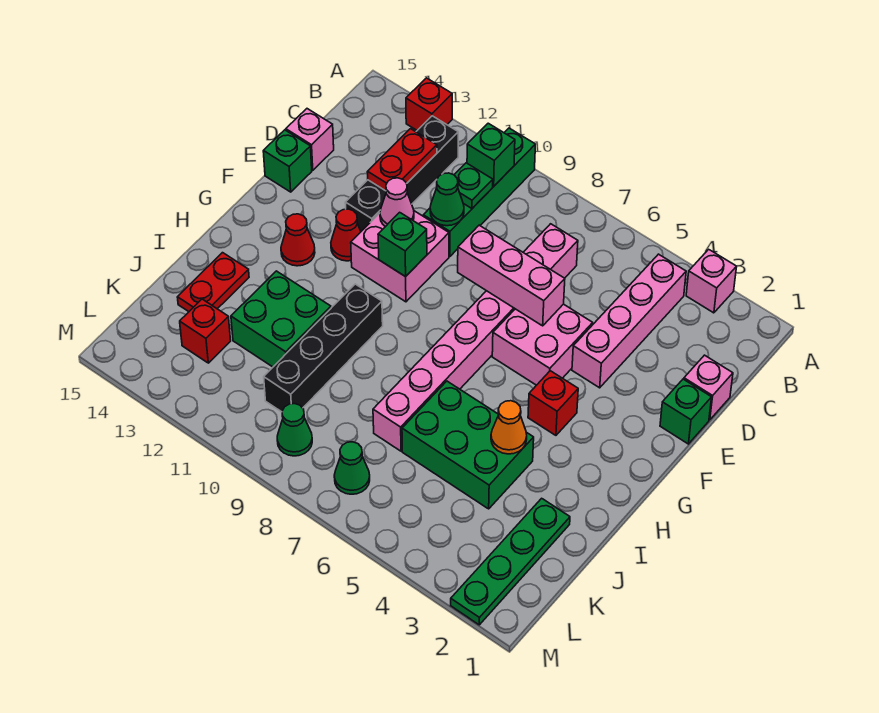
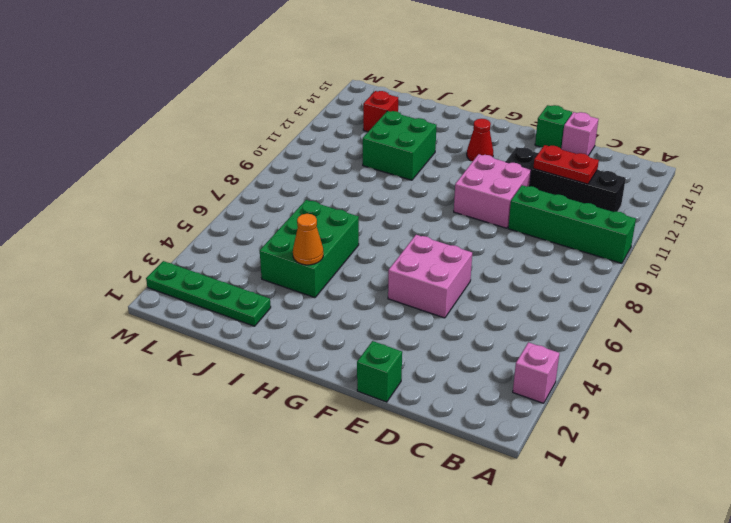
none -> red 1x1 brick [406,78,452,130]
none -> pink 1x4 brick [572,254,686,388]
none -> pink 1x8 brick [373,224,578,451]
none -> pink 1x1 brick [684,355,733,420]

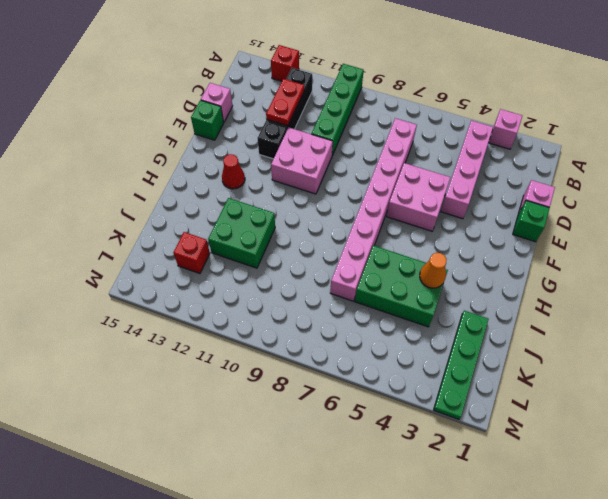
none -> red 1x1 cone [331,209,361,261]
none -> red 1x1 brick [528,371,578,435]
none -> black 1x4 brick [264,284,383,412]
none -> red 1x2 plate [177,253,249,312]

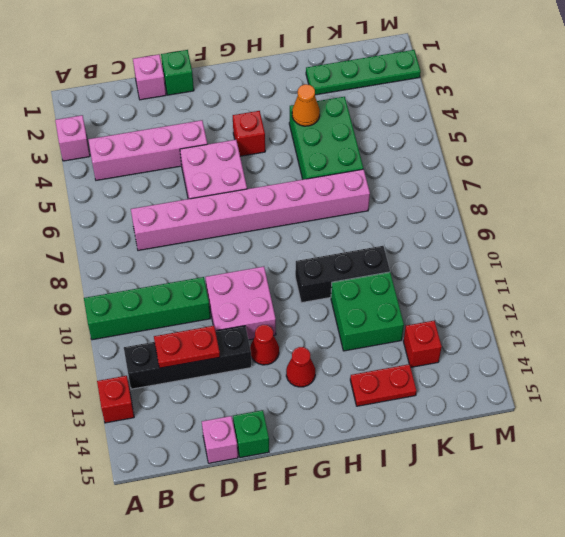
black 1x3 brick [295,246,390,303] -> black 1x4 brick [264,284,383,412]
none -> green 1x1 cone [334,442,370,494]
none -> green 1x1 cone [277,404,312,456]
none -> green 1x1 brick [467,123,515,186]
none -> green 1x1 plate [454,163,493,208]

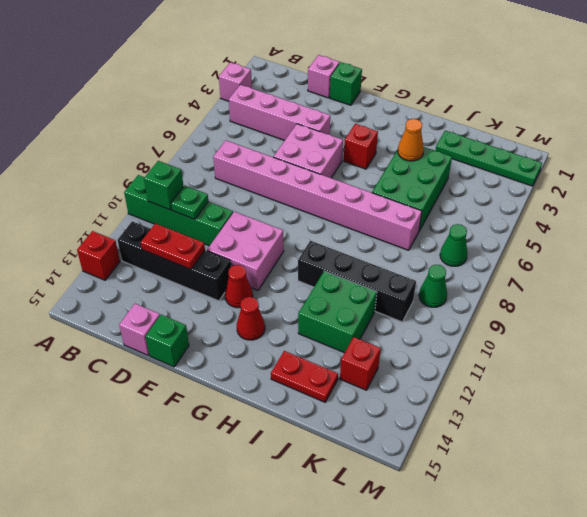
none -> green 1x1 cone [430,173,464,226]
none -> pink 1x3 brick [458,225,565,326]
none -> pink 1x1 cone [380,178,414,227]
none -> green 1x1 brick [378,212,427,277]

